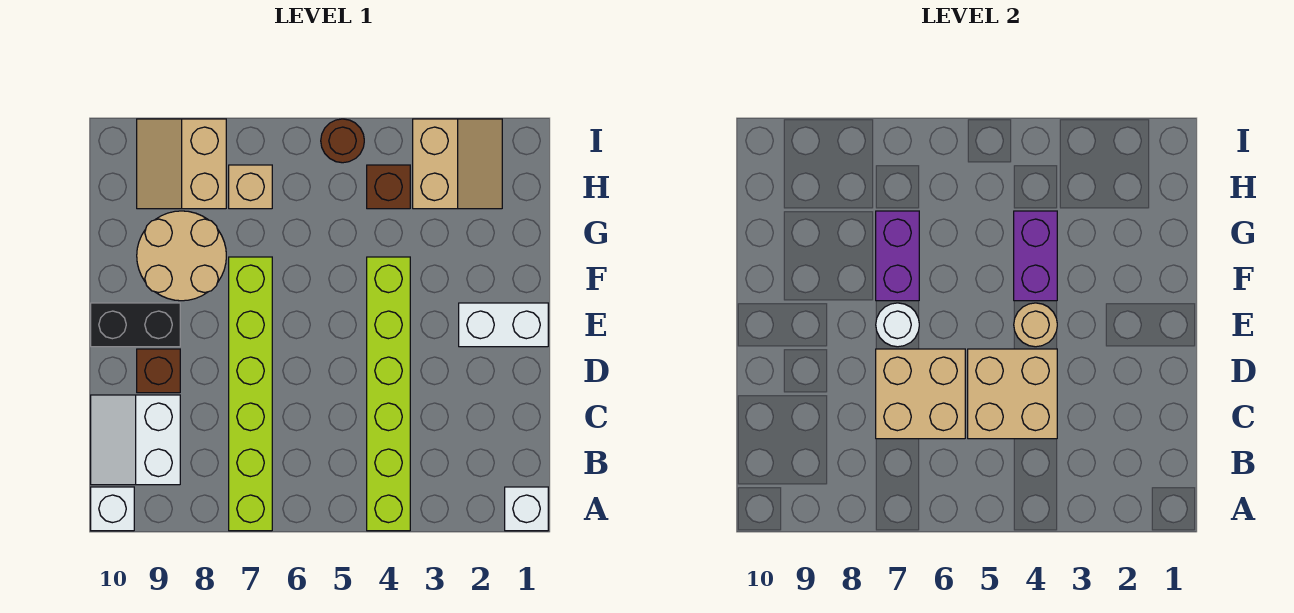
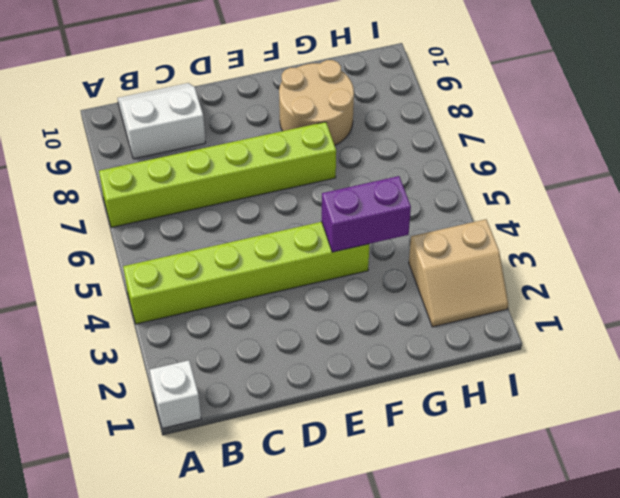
none -> white 1x1 brick [91,487,134,531]
none -> brown 1x1 brick [137,349,180,393]
none -> white 1x2 brick [459,303,548,347]

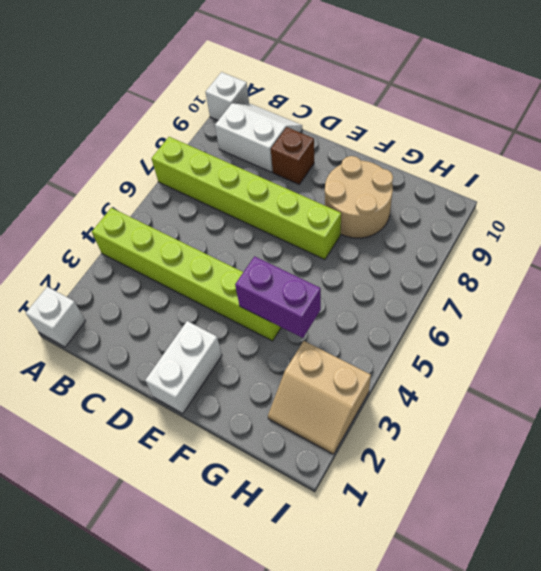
none -> black 1x2 brick [91,303,180,347]
none -> brown 1x1 brick [367,165,410,209]
none -> tan 1x1 brick [229,165,272,209]

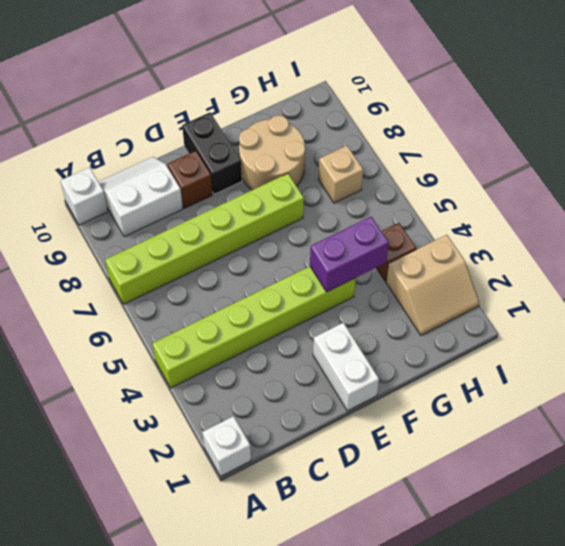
none -> tan 2x2 slope [137,119,226,209]
none -> brown 1x1 round brick [321,119,364,163]
none -> tan 2x2 brick [968,349,1057,439]

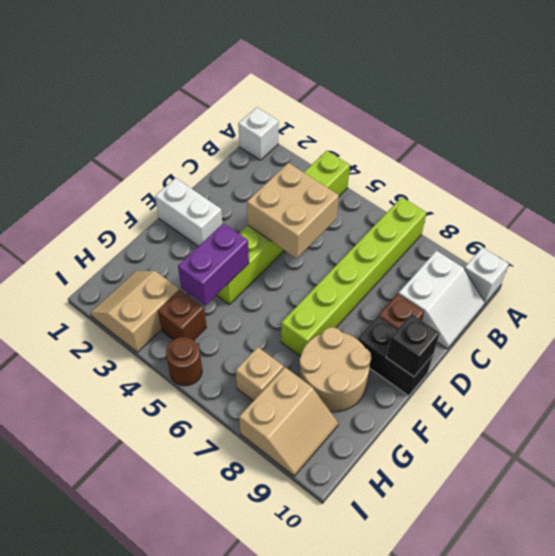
black 1x1 brick [386,314,440,377] -> none
none -> tan 2x2 brick [876,349,965,439]
none -> tan 1x1 round brick [1014,303,1057,347]
none -> white 1x1 round brick [876,303,919,347]

